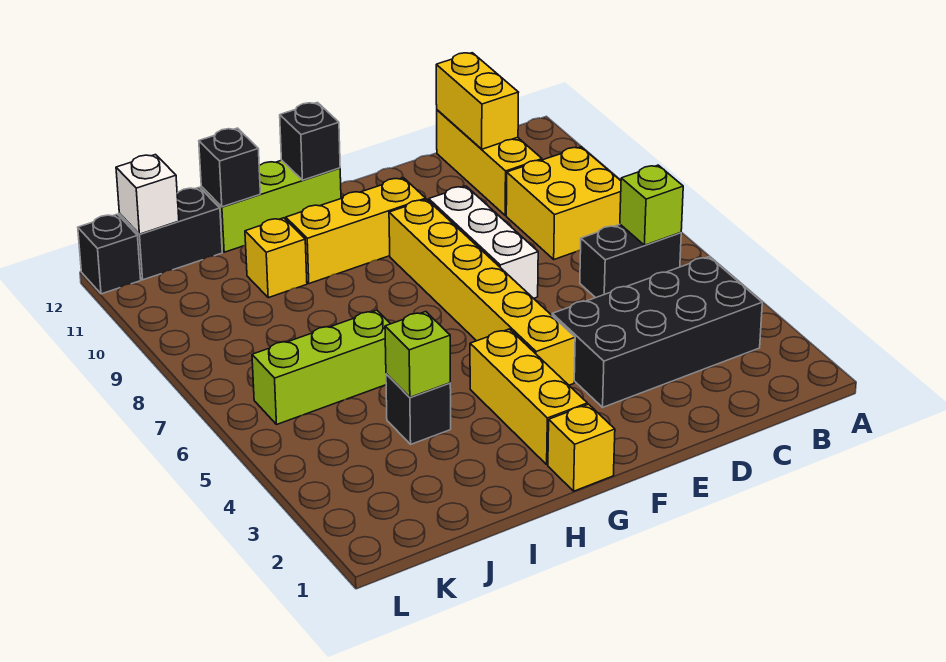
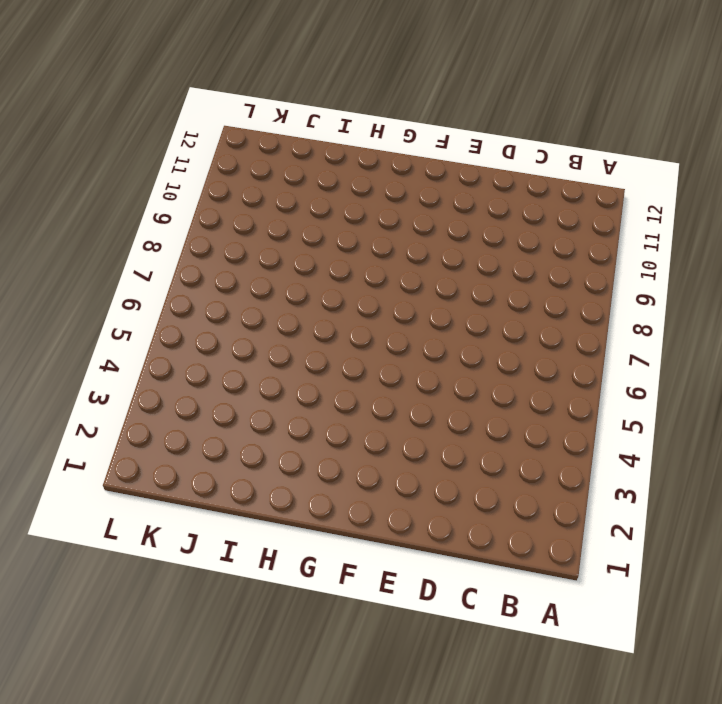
none -> black 2x4 brick [552,257,762,407]
none -> black 1x2 brick [580,225,681,298]
none -> yellow 2x2 brick [506,147,621,259]

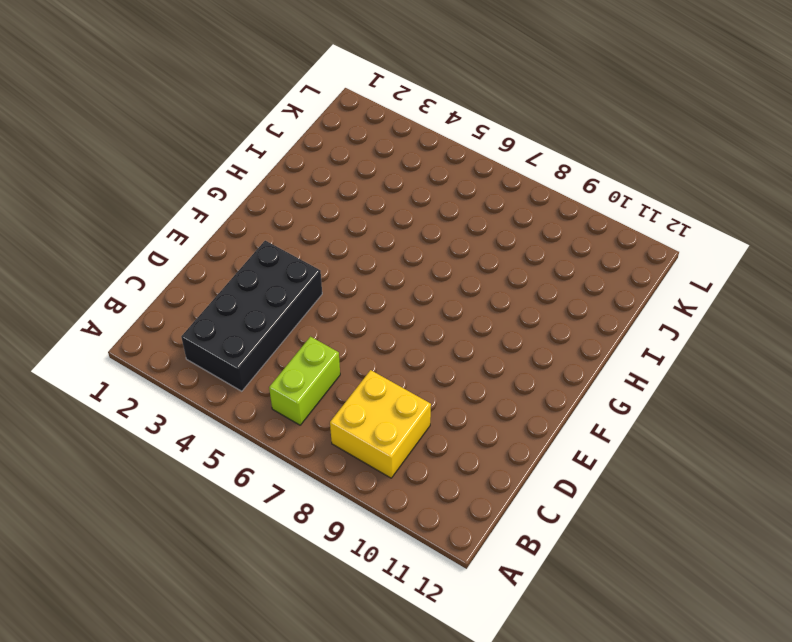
lime 1x2 brick [269,337,340,425] -> black 1x2 brick [580,225,681,298]
none -> yellow 1x3 brick [437,110,542,216]
none -> white 1x3 brick [429,186,538,298]
none -> yellow 1x6 brick [389,199,575,385]

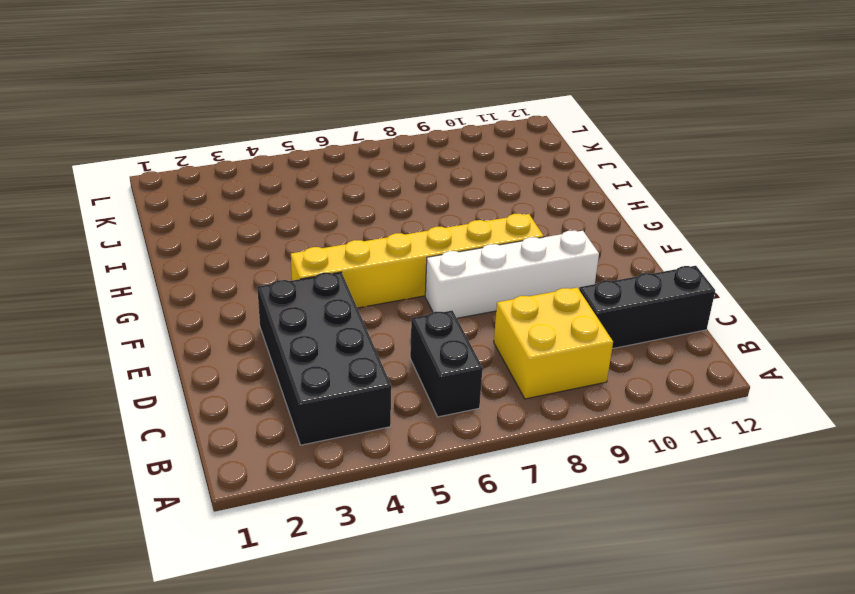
black 1x3 brick [579,266,715,349] -> yellow 1x3 brick [437,110,542,216]
white 1x4 brick [425,231,599,318] -> white 1x3 brick [429,186,538,298]
none -> yellow 1x3 brick [286,178,426,284]
none -> yellow 1x1 brick [548,404,615,491]
none -> yellow 1x3 brick [470,329,587,465]

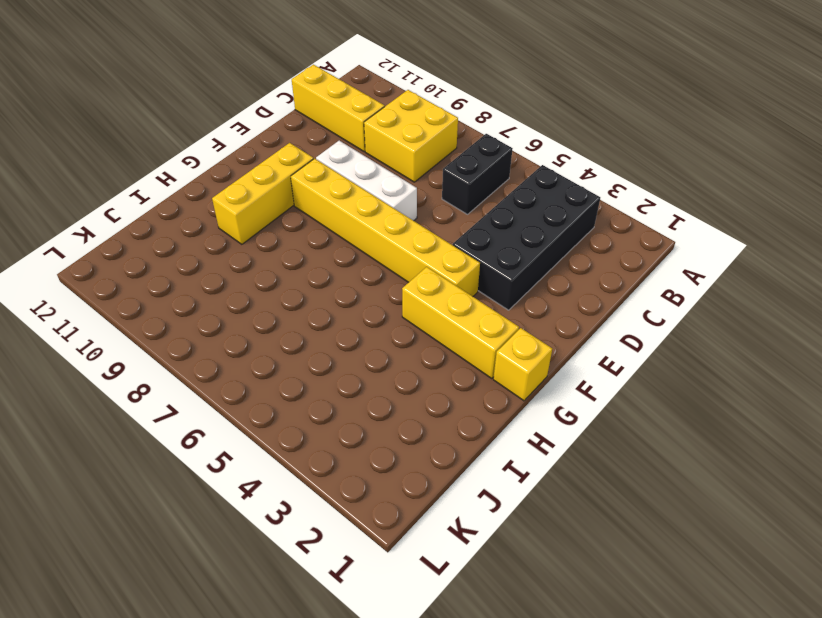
none -> lime 1x3 brick [201,160,341,252]
none -> black 1x1 brick [386,374,451,444]
none -> lime 1x3 brick [252,310,390,424]

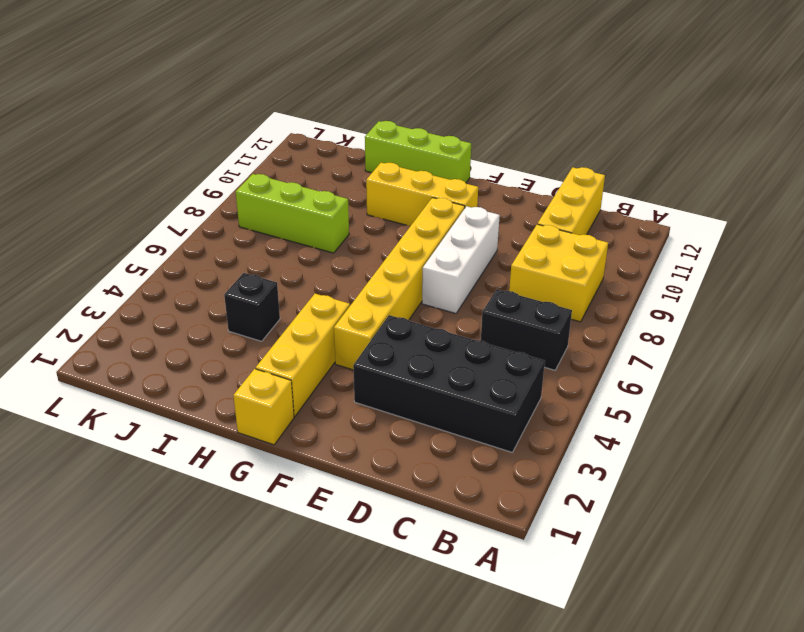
lime 1x3 brick [236,174,349,253] -> lime 1x3 brick moved to [252,310,390,424]
none -> yellow 1x1 brick [245,218,307,298]
none -> black 1x2 brick [120,187,222,280]
none -> black 1x1 brick [78,214,141,294]

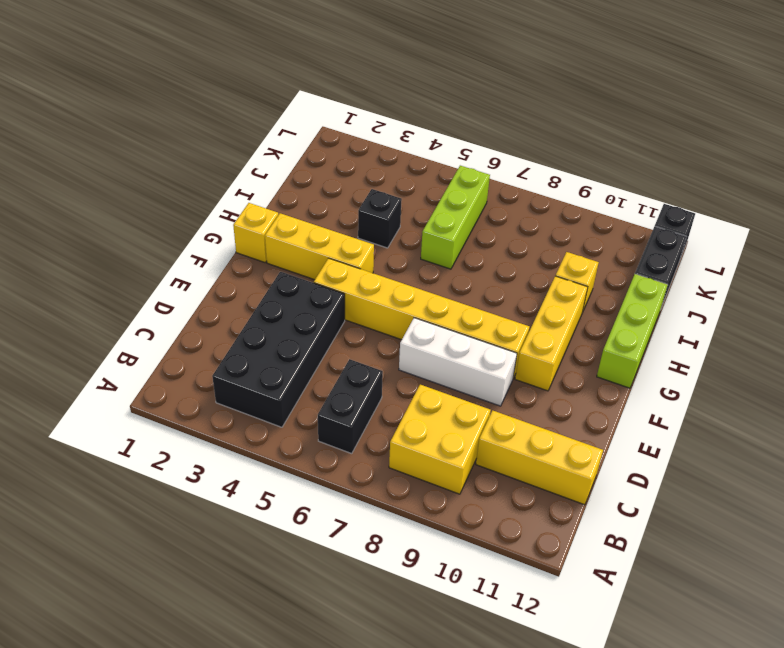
none -> lime 1x1 brick [620,165,683,245]
none -> yellow 1x2 brick [436,53,519,149]
none -> black 1x1 brick [280,103,340,180]

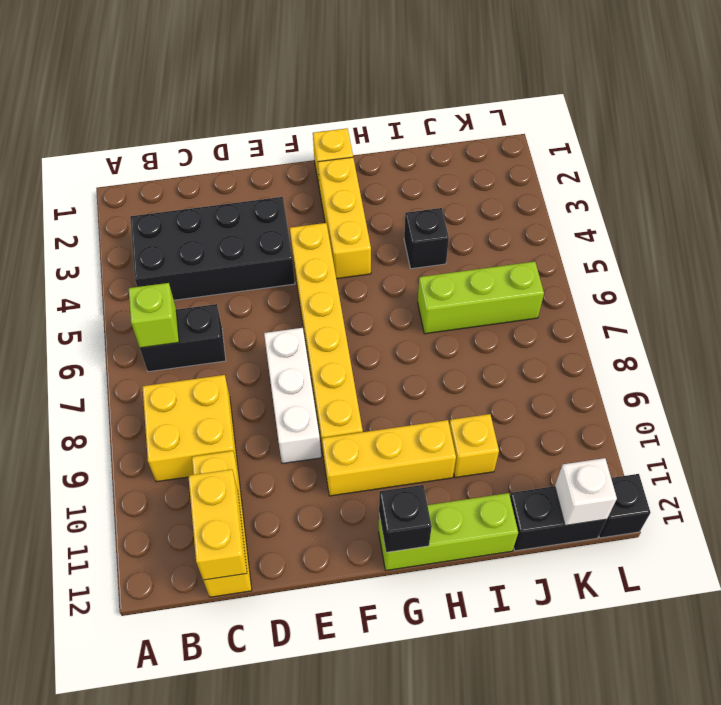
none -> lime 1x1 brick [385,312,450,397]
none -> black 1x1 brick [199,128,260,207]

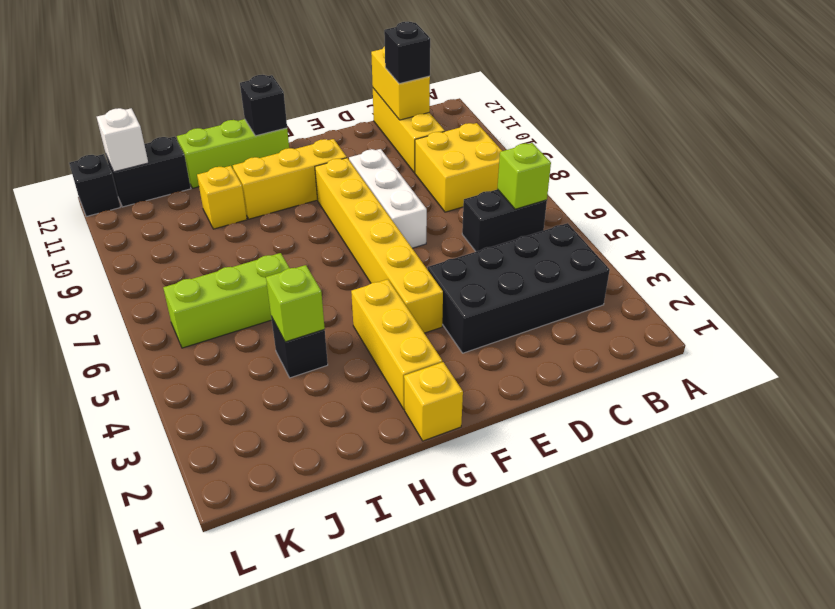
black 1x1 brick [384,22,430,84] -> black 1x1 brick moved to [199,128,260,207]

